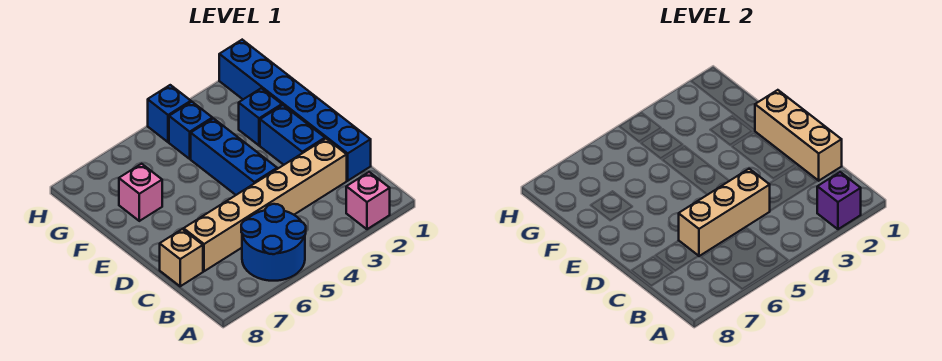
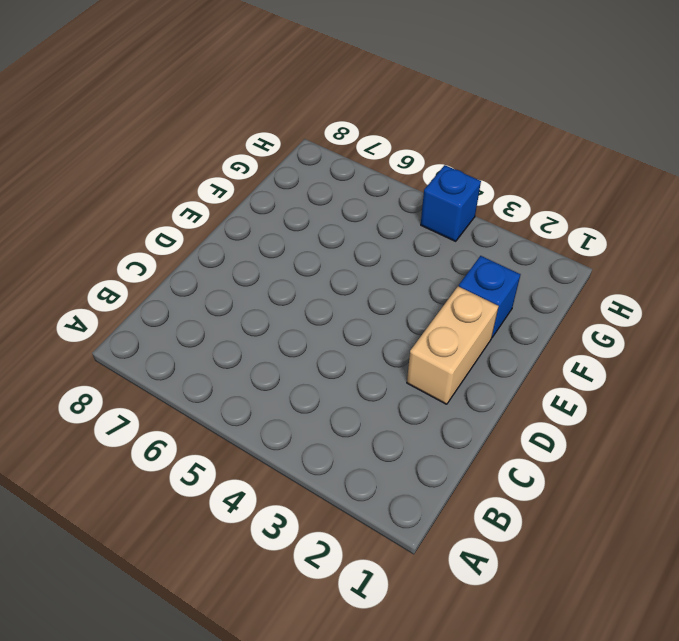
tan 1x2 brick [407,286,499,404] -> blue 1x2 brick [260,105,325,165]
none -> pink 1x1 brick [346,172,390,229]
none -> blue 2x2 round brick [241,204,306,281]
none -> blue 1x6 brick [219,40,371,181]

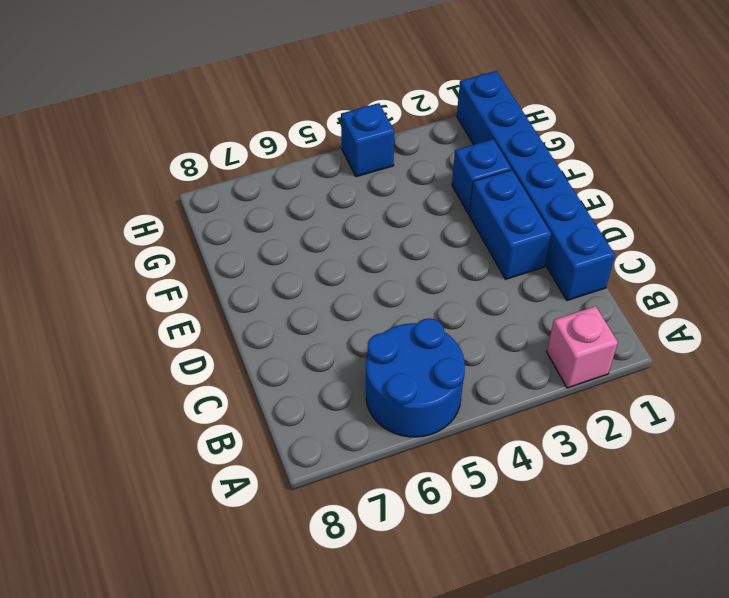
none -> tan 1x6 brick [184,139,347,271]
none -> tan 1x1 brick [160,229,203,286]
none -> blue 1x3 brick [191,118,277,195]

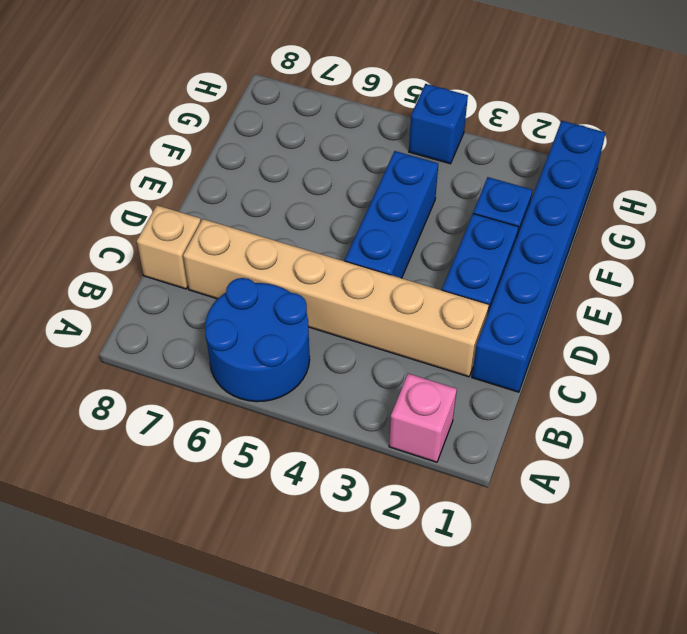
none -> pink 1x1 brick [119,164,162,221]
none -> blue 1x1 brick [169,102,212,159]
none -> purple 1x1 brick [817,172,861,229]

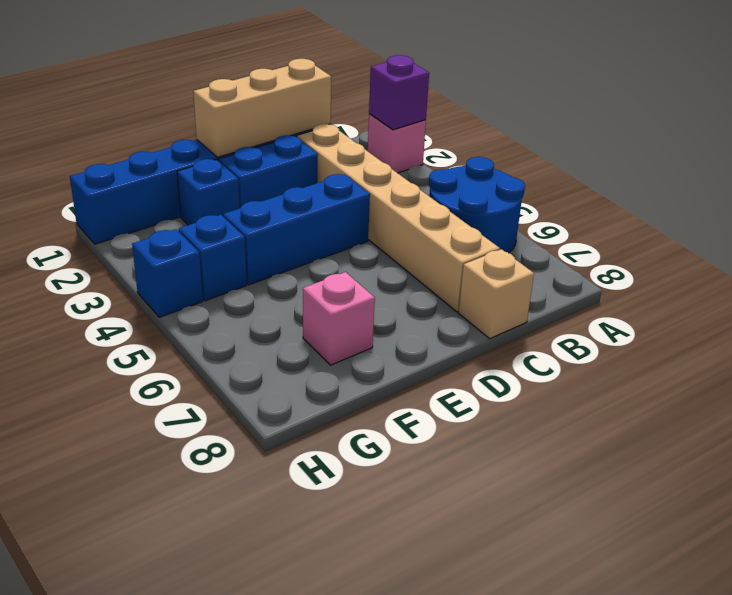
none -> tan 1x3 brick [679,169,770,256]

